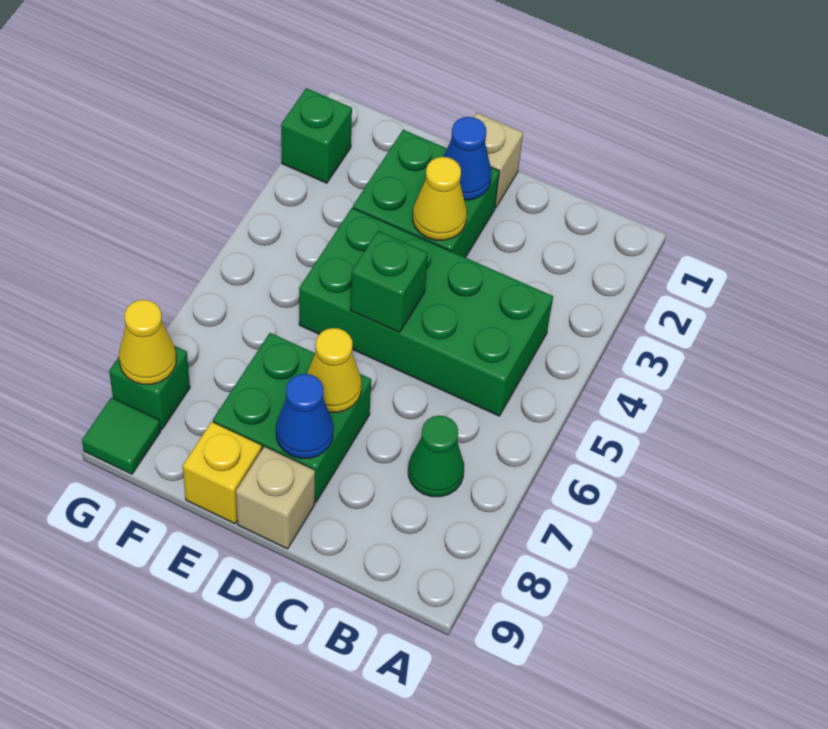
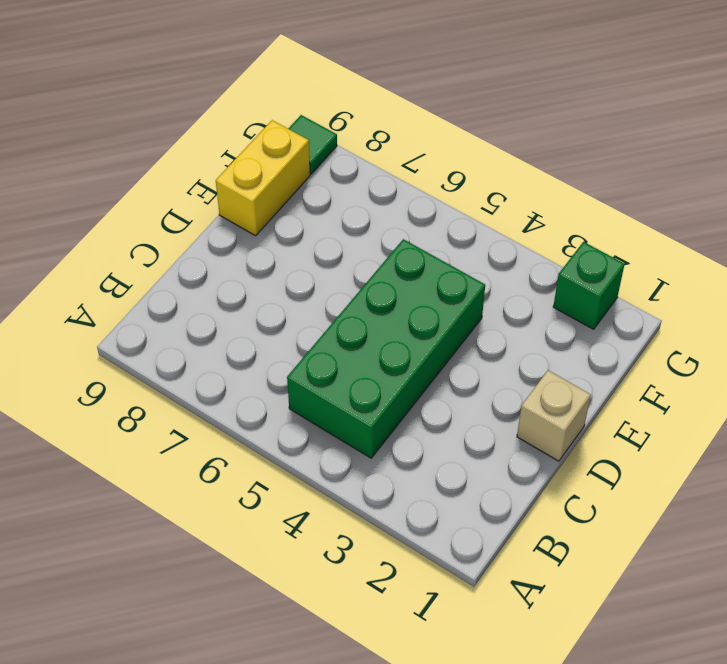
yellow 1x2 brick [216,120,310,236] -> yellow 1x1 brick [183,422,262,524]
none -> green 1x1 cone [408,416,464,497]
none -> green 2x2 brick [353,130,499,257]
none -> green 2x2 brick [213,333,371,502]

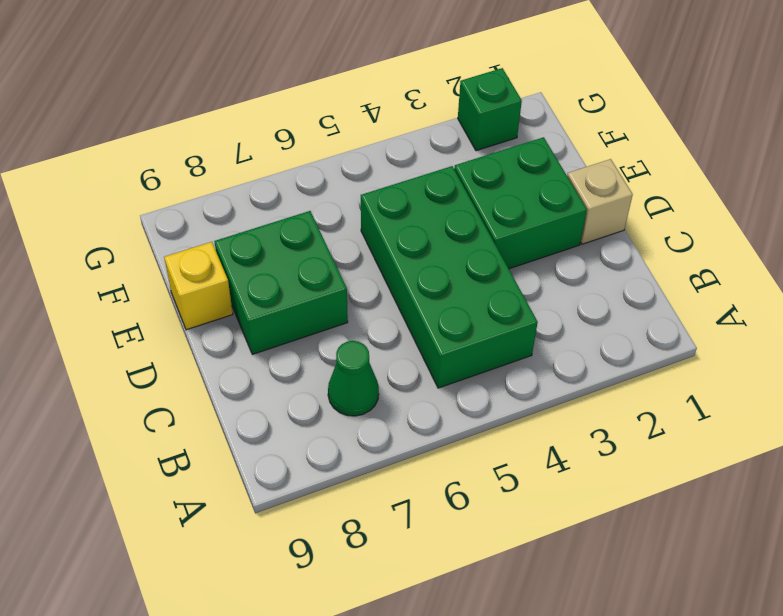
none -> tan 1x1 brick [236,446,315,549]
none -> green 1x1 brick [109,346,190,429]
none -> green 1x1 tile [82,398,161,474]

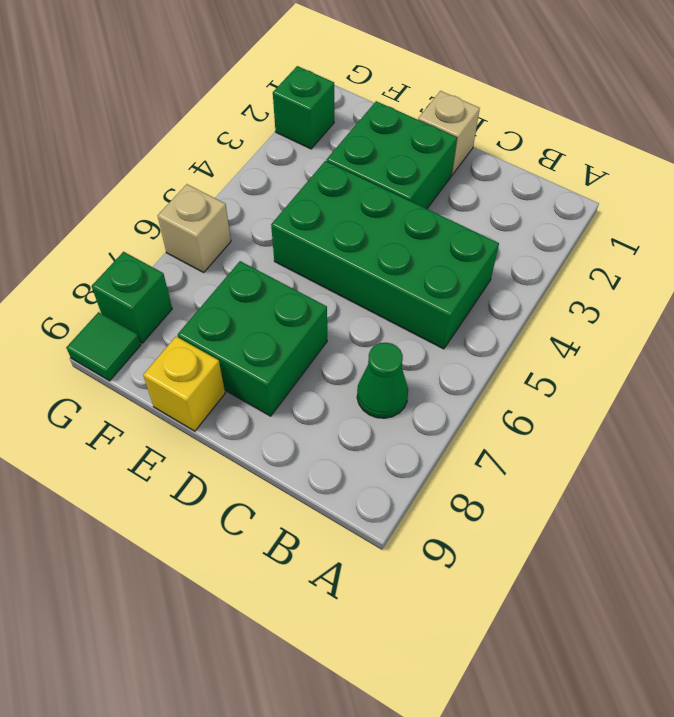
tan 1x1 brick [158,184,231,272] -> tan 1x1 brick moved to [236,446,315,549]
none -> blue 1x1 cone [444,117,491,200]
none -> yellow 1x1 cone [413,157,467,240]
none -> green 1x1 brick [350,231,428,332]

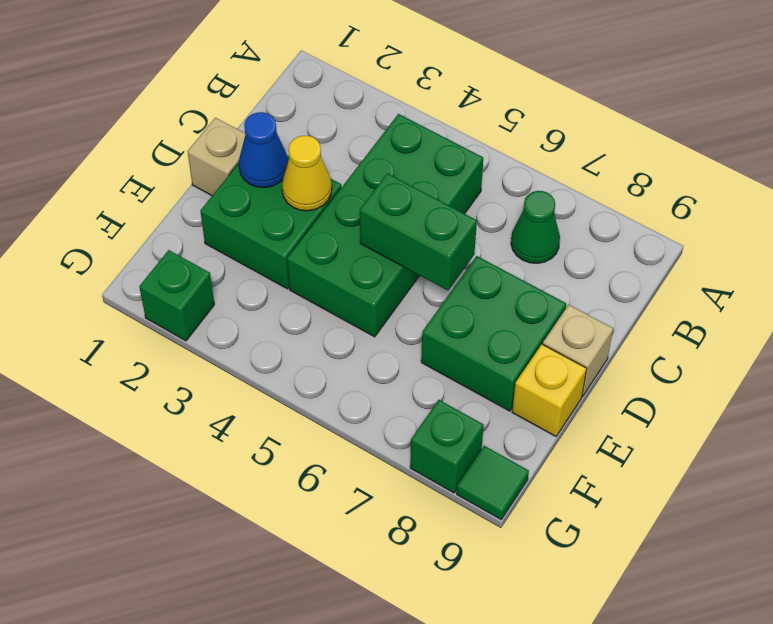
green 1x2 brick [360,173,477,290] -> green 1x1 brick [350,231,428,332]
none -> yellow 1x1 cone [307,328,361,412]
none -> blue 1x1 cone [276,374,333,458]
none -> yellow 1x1 cone [119,300,176,384]

